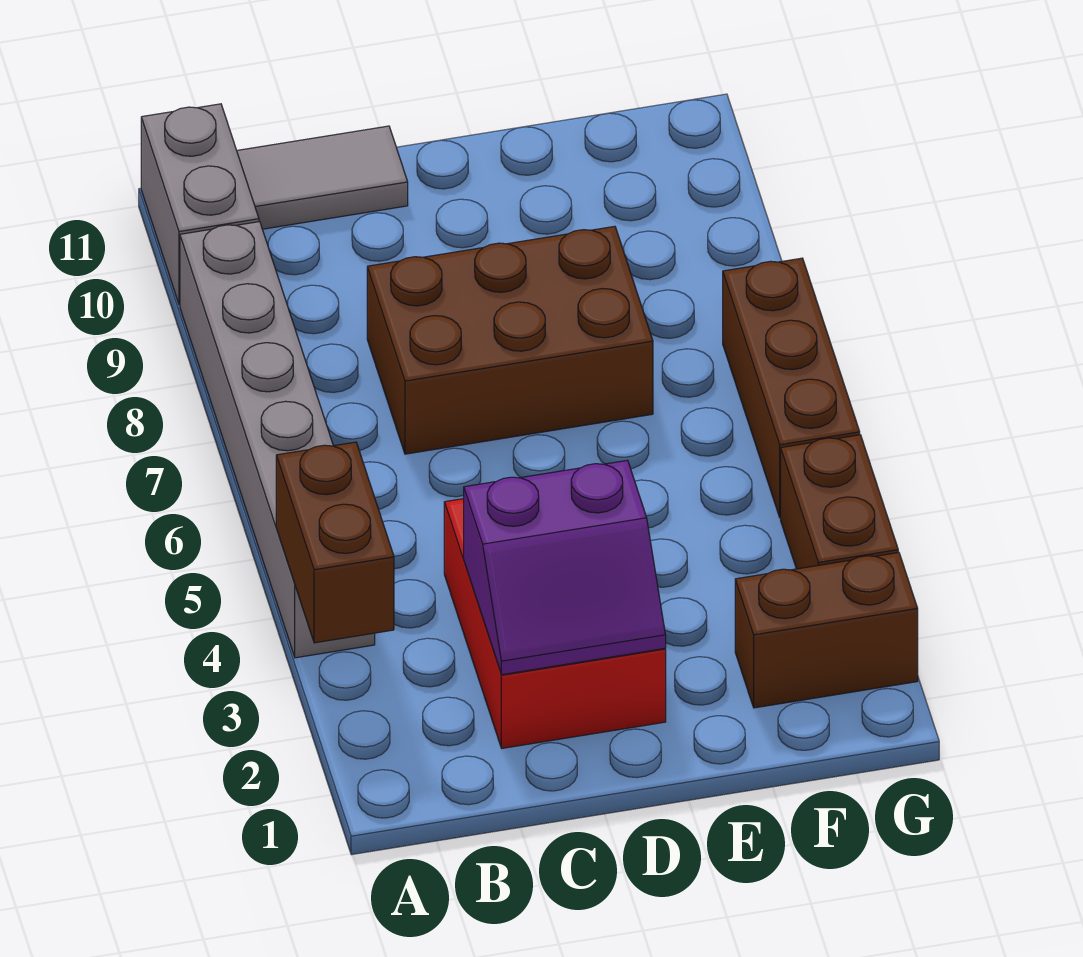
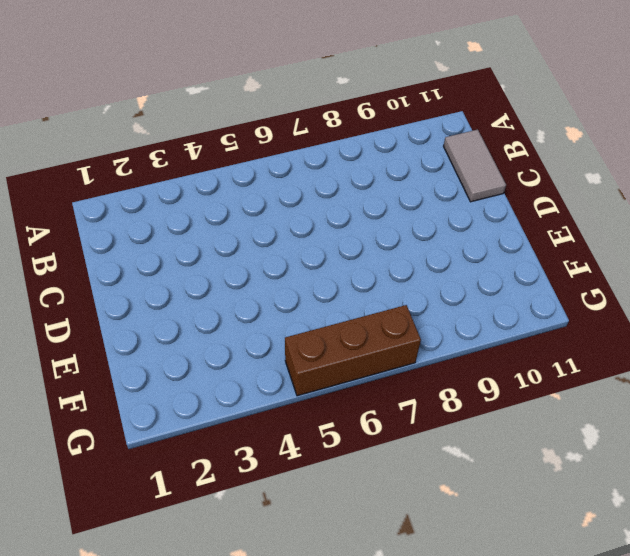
none -> grey 1x6 brick [180,222,375,658]
none -> grey 1x2 brick [141,104,259,305]

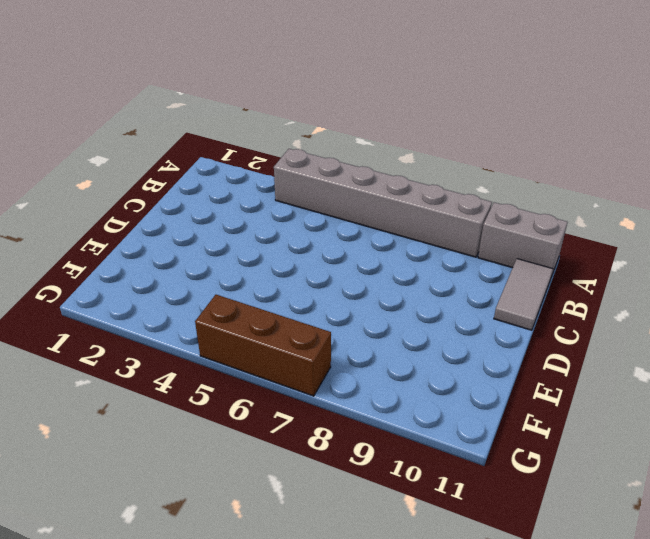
none -> red 2x3 brick [444,499,666,748]
none -> brown 2x3 brick [367,226,653,454]

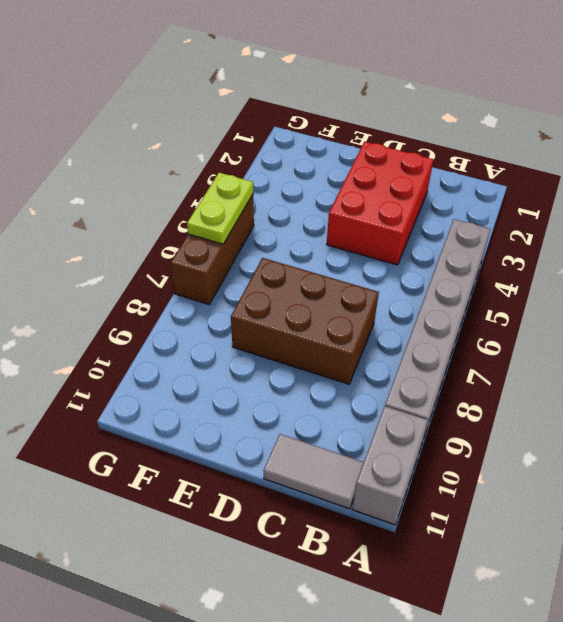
lime 1x2 plate [187,173,253,244] -> none
none -> brown 1x2 brick [735,553,918,708]
none -> brown 1x2 brick [781,435,898,569]

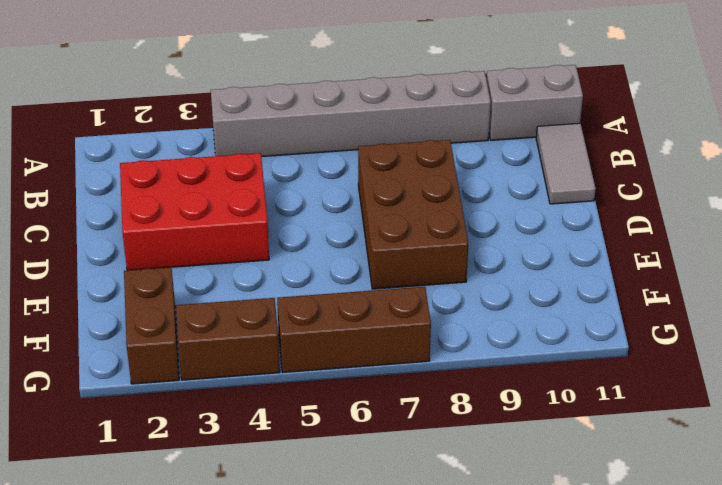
none -> brown 1x2 brick [276,442,394,643]
none -> purple 2x2 slope [464,460,666,675]

